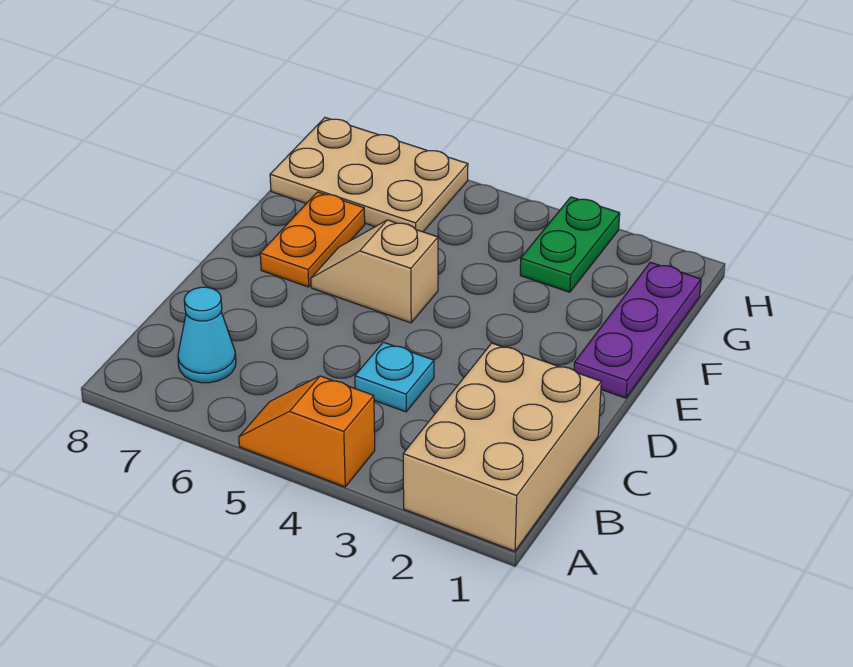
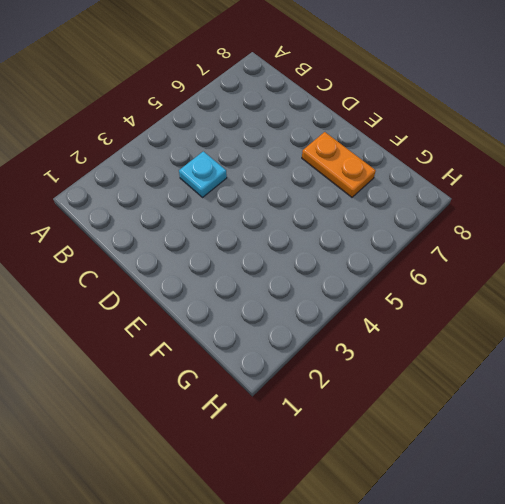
none -> tan 2x3 brick [403,343,601,551]
none -> orange 1x2 slope [239,376,375,487]

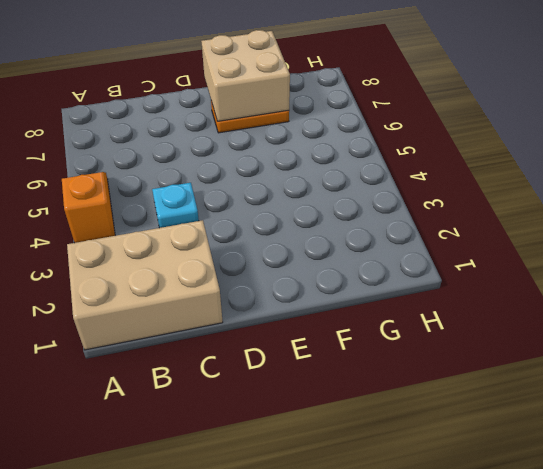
tan 2x2 brick [201,30,290,121] -> none
none -> cyan 1x1 cone [178,287,236,383]
none -> purple 1x3 plate [574,262,701,398]

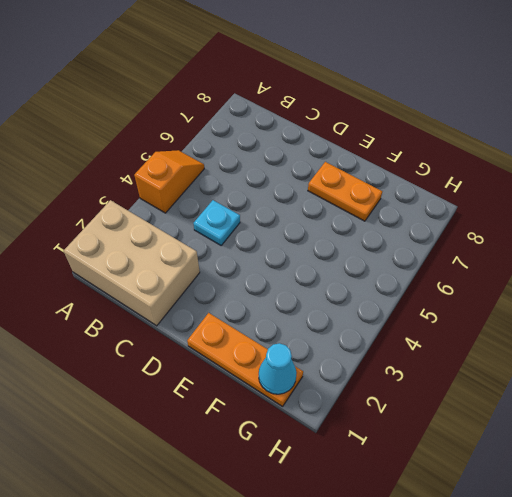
orange 1x3 plate [187,313,303,406] -> purple 1x3 plate [574,262,701,398]
cyan 1x1 cone [259,343,297,394] -> cyan 1x1 cone moved to [178,287,236,383]
none -> tan 1x2 slope [311,220,438,323]
none -> green 1x2 plate [520,197,620,292]

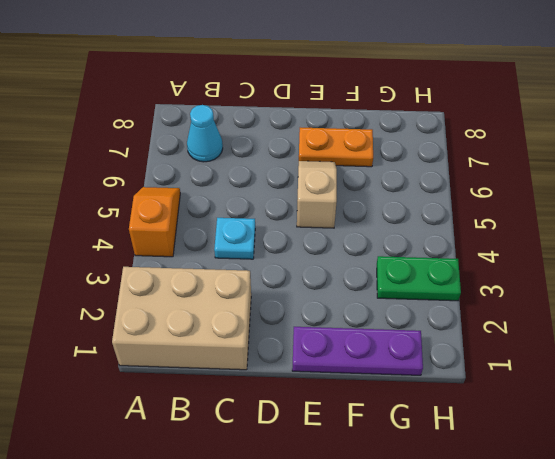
none -> tan 2x3 plate [270,118,468,232]

